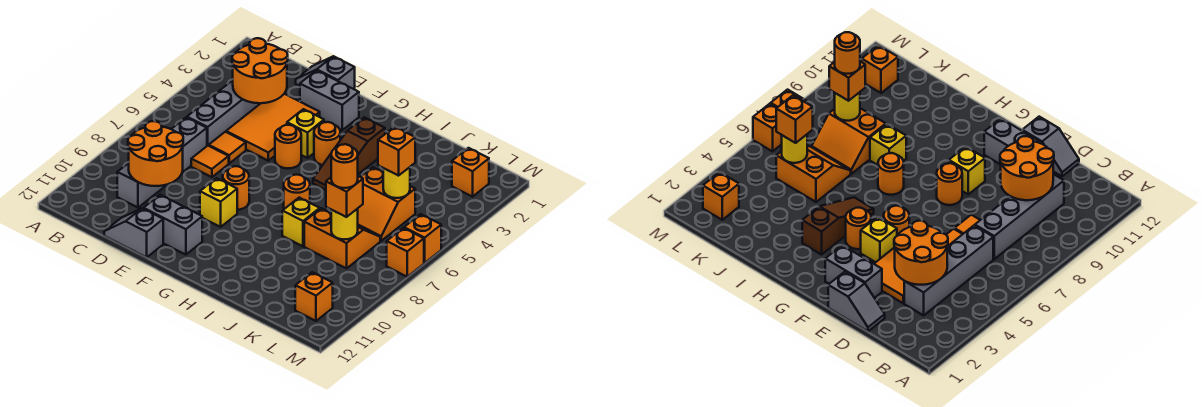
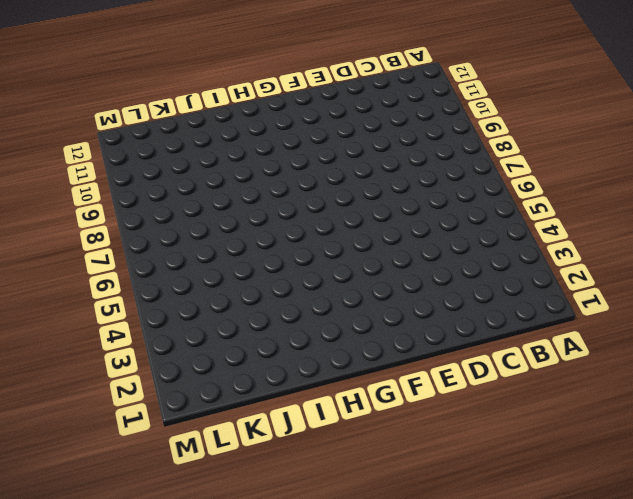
none -> grey 1x4 brick [187,80,261,146]
none -> grey 1x4 brick [117,117,207,208]
none -> grey 1x2 slope [296,56,355,89]
none -> orange 2x3 tile [226,94,320,161]

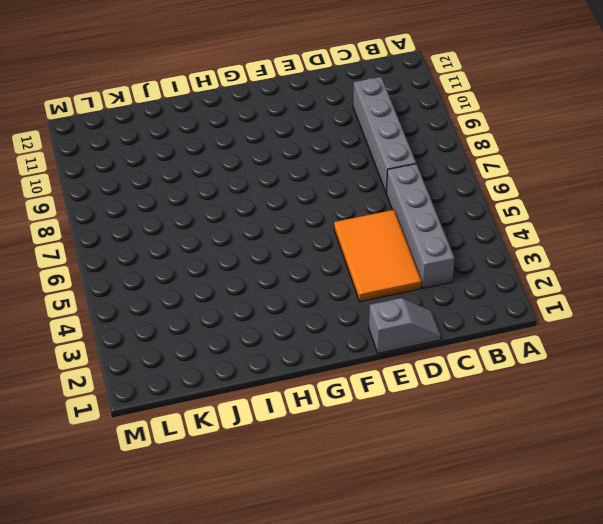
none -> orange 1x1 tile [209,132,246,163]
none -> orange 1x1 tile [191,146,229,177]
none -> grey 1x2 slope [104,208,163,257]
none -> grey 1x2 brick [300,70,359,130]

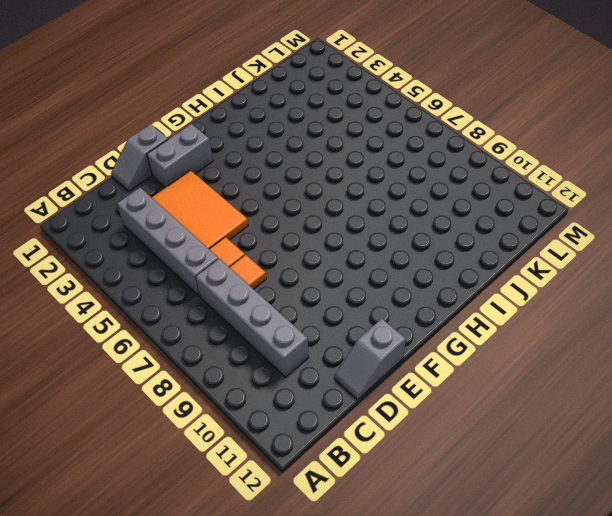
none -> grey 1x2 brick [144,195,202,255]
none -> yellow 1x1 brick [287,109,324,158]
none -> orange 1x1 round brick [275,125,301,168]
none -> orange 1x1 round brick [223,166,249,210]

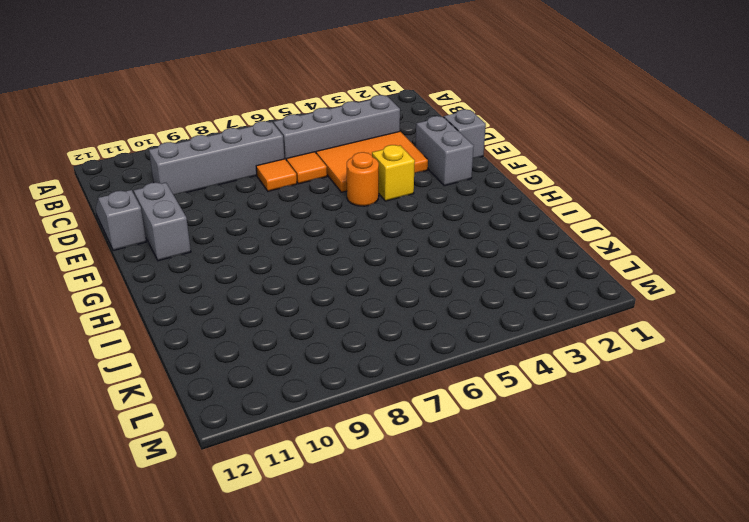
none -> orange 1x1 round brick [223,166,249,210]
none -> yellow 1x1 brick [200,178,237,227]
none -> orange 1x1 round brick [314,122,340,165]
none -> brown 1x3 slope [313,117,385,190]

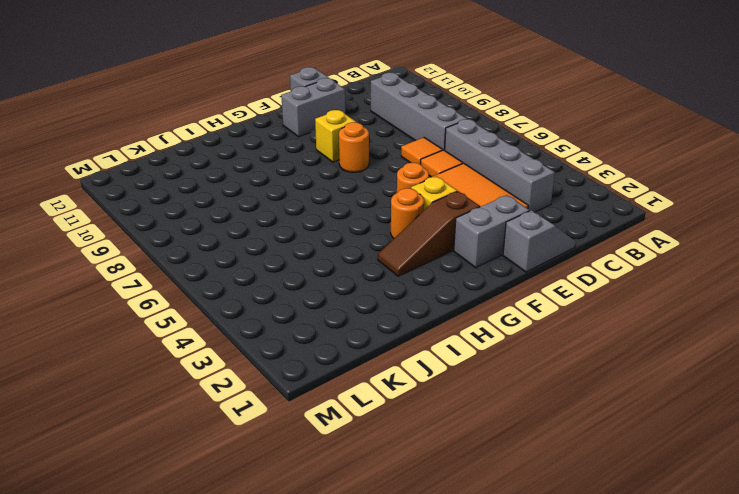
brown 1x3 slope [378,191,480,276] -> brown 1x3 slope turned to [313,117,385,190]
none -> orange 1x1 round brick [284,175,310,209]
none -> yellow 1x1 brick [282,198,320,246]
none -> orange 2x2 slope [358,167,415,241]
none -> orange 2x2 slope [304,208,380,268]

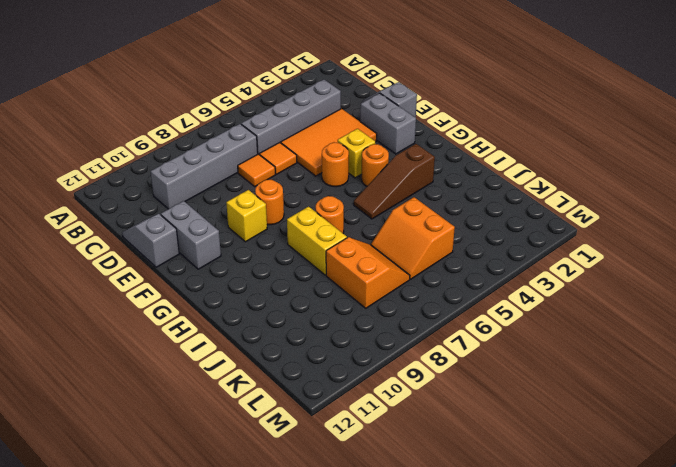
yellow 1x2 brick [287,207,347,275] -> yellow 1x1 brick [282,198,320,246]
none -> orange 1x1 brick [452,148,489,197]
none -> orange 1x1 brick [295,272,333,321]
none -> orange 1x1 brick [404,214,441,263]
none -> orange 1x1 brick [387,228,424,277]

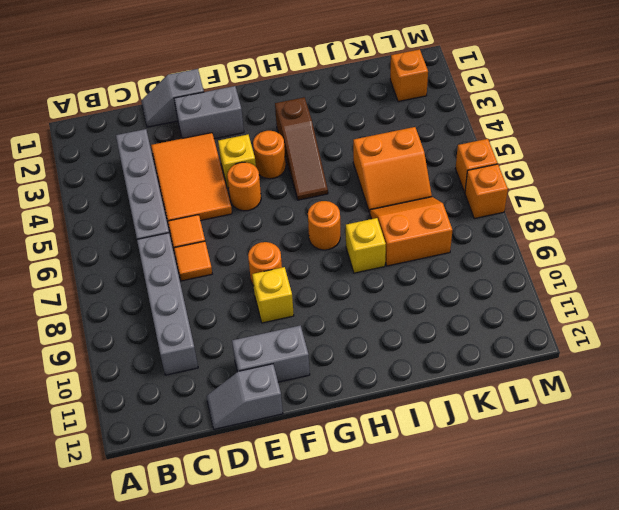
none -> orange 1x1 brick [295,272,333,321]
none -> orange 2x2 round brick [232,38,288,103]
none -> orange 2x2 round brick [128,121,183,186]
none -> yellow 1x1 round brick [383,167,410,198]

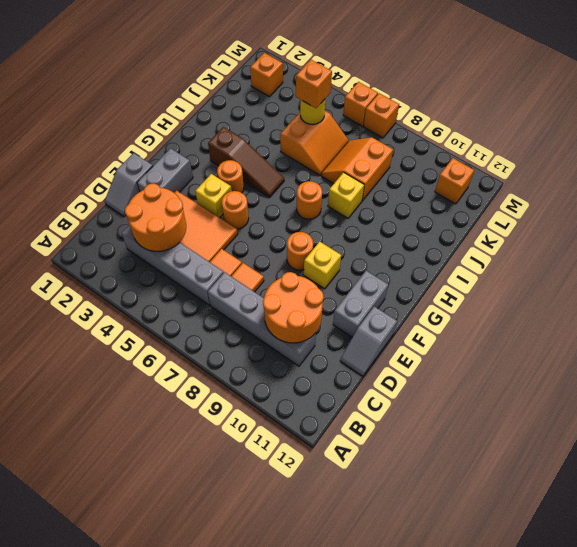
none -> yellow 1x1 round brick [331,209,358,239]
none -> orange 1x1 brick [326,176,363,217]
none -> orange 1x1 round brick [331,144,358,188]

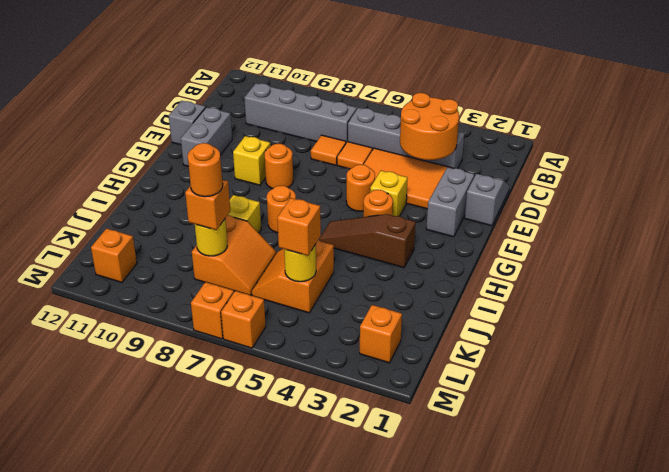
none -> orange 2x2 round brick [128,121,183,186]

